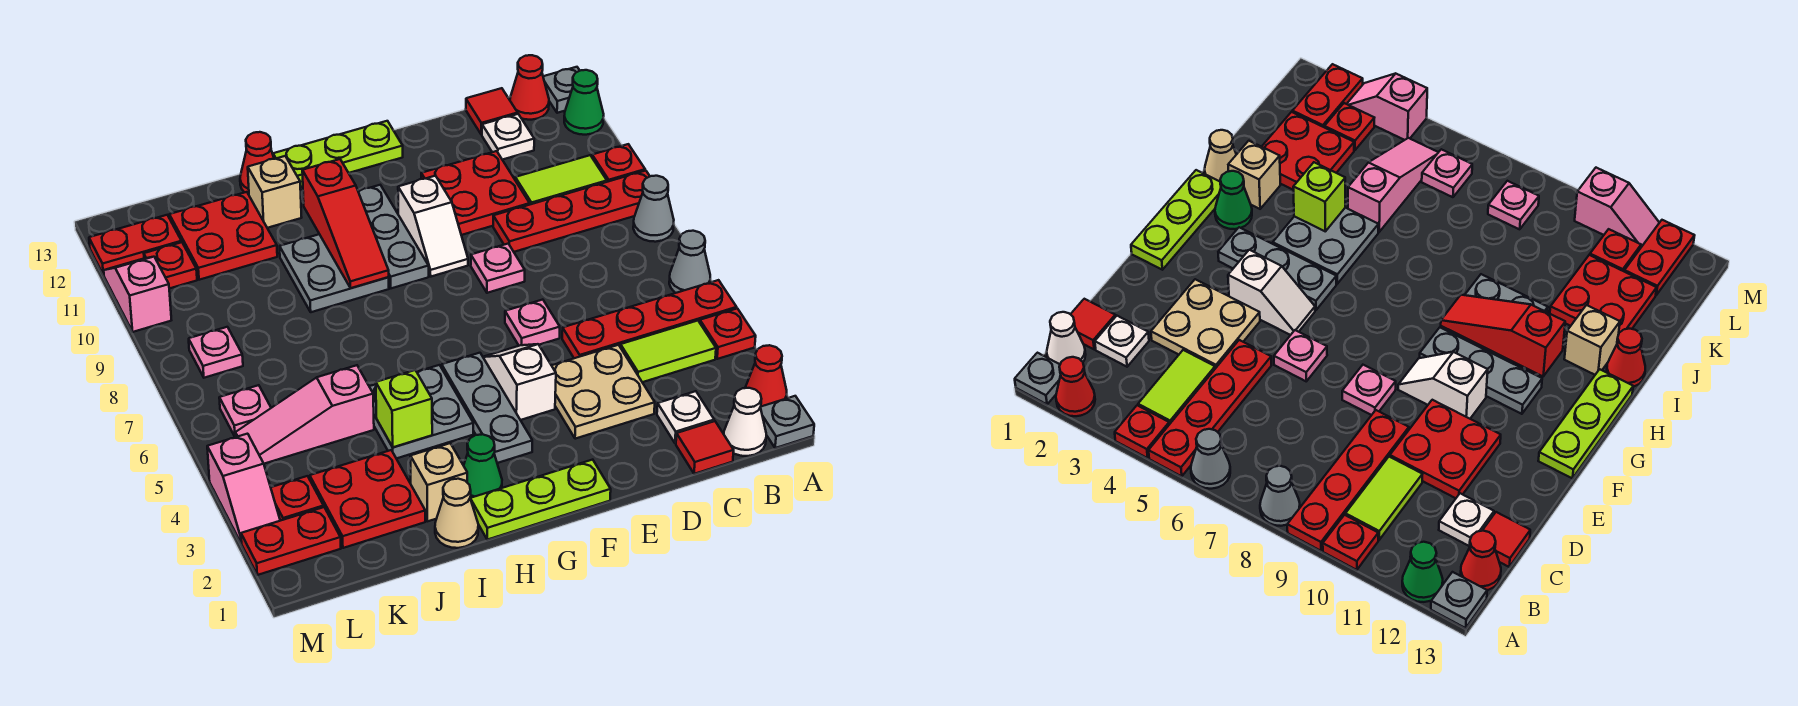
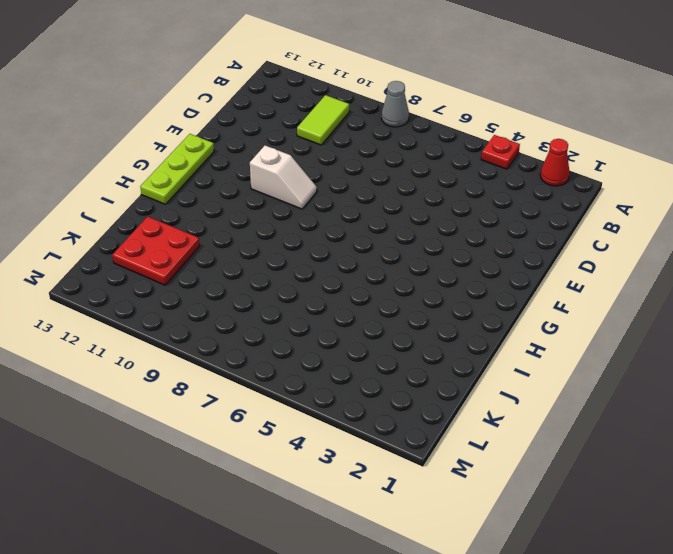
none -> grey 1x1 plate [761,396,814,448]
none -> red 1x4 plate [562,280,737,358]
none -> grey 1x1 cone [669,231,710,293]
none -> red 1x4 plate [493,171,650,252]

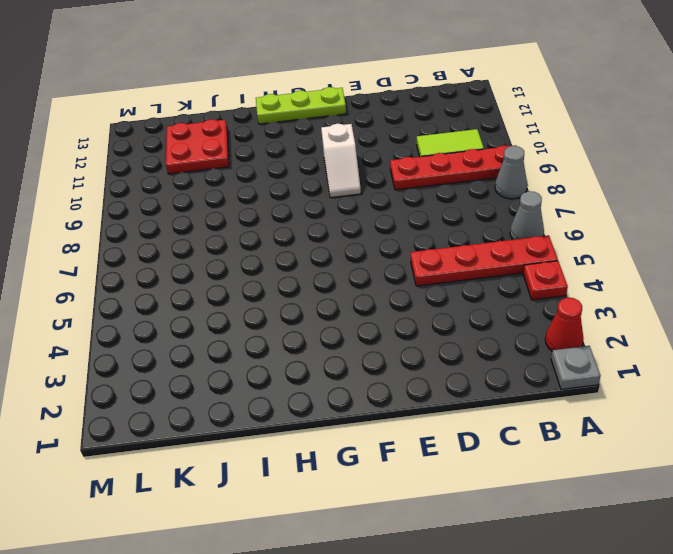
none -> red 1x1 plate [592,144,645,182]
none -> green 1x1 cone [564,70,604,135]
none -> grey 1x1 plate [543,67,580,113]
none -> white 1x1 cone [724,388,766,456]

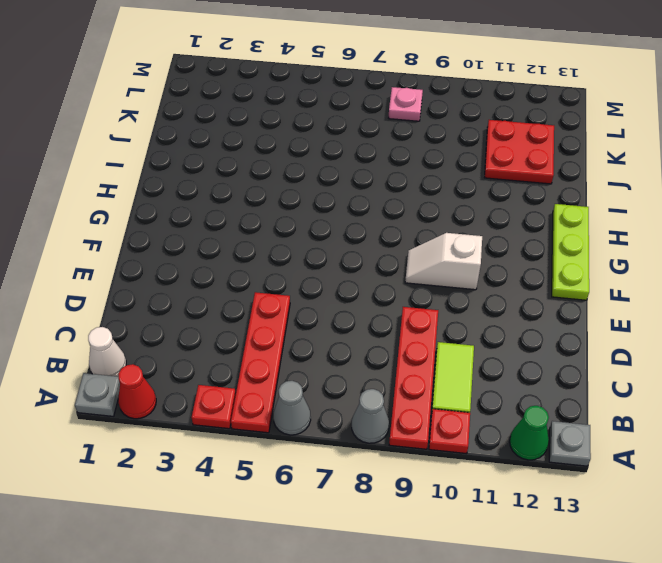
none -> lime 1x2 tile [620,321,716,382]
none -> red 1x1 cone [510,55,549,120]
none -> red 1x1 tile [676,421,734,474]
none -> white 1x1 plate [657,391,714,443]

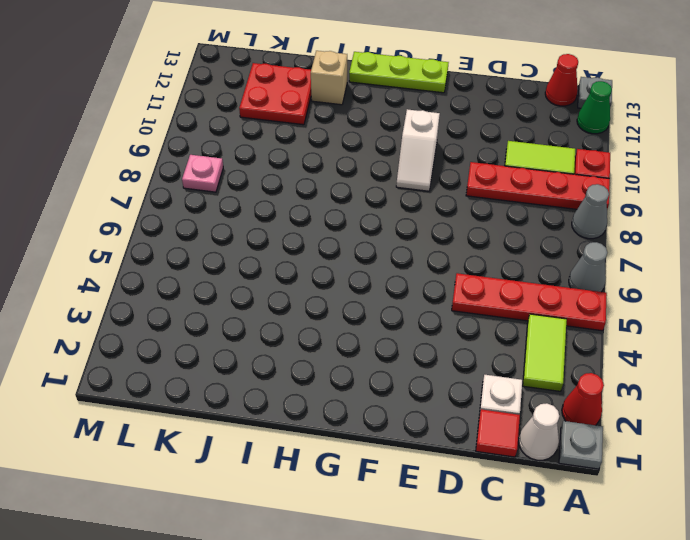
lime 1x2 tile [523,314,567,391] -> lime 1x2 tile turned to [620,321,716,382]
none -> red 1x1 plate [700,308,756,359]
none -> white 1x1 plate [482,114,534,160]
none -> red 1x1 tile [466,88,518,135]
none -> tan 2x2 plate [552,345,655,439]

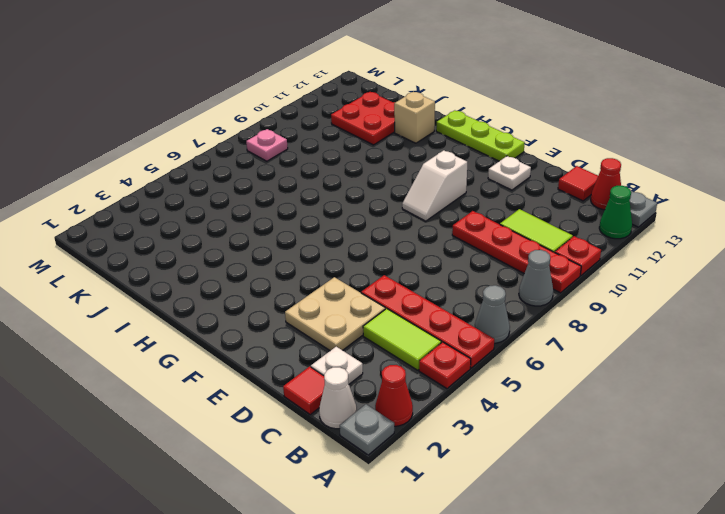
white 1x1 plate [488,156,531,190] -> white 1x1 plate moved to [482,114,534,160]
none -> red 2x2 plate [421,151,530,235]
none -> pink 1x1 plate [505,300,560,346]
none -> pink 1x1 plate [471,244,525,293]
none -> lime 1x3 plate [470,460,611,540]

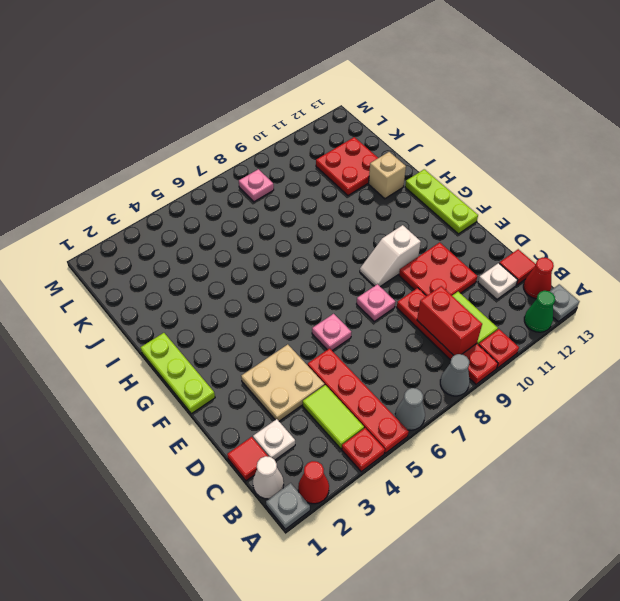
red 1x2 brick [417,286,482,355] -> none
none -> white 1x2 slope [483,344,556,420]
none -> grey 1x3 plate [442,353,532,463]
none -> grey 1x3 plate [358,185,429,288]
none -> green 1x1 cone [464,434,502,498]

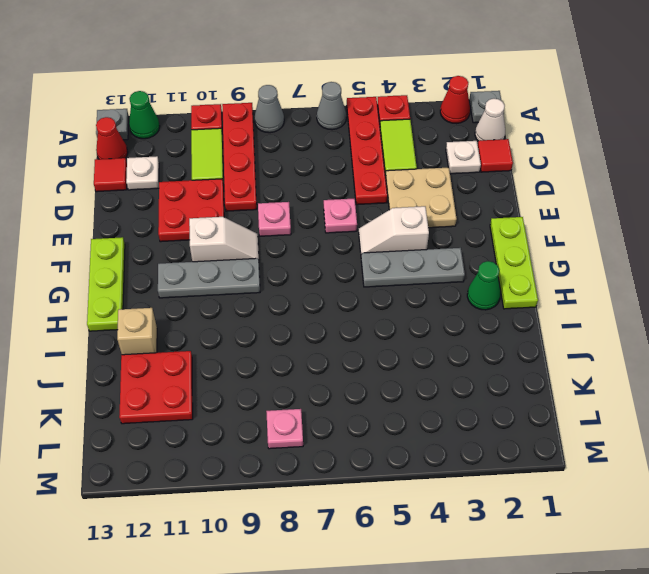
none -> grey 2x2 plate [369,365,473,459]
none -> grey 2x2 plate [280,234,389,312]
none -> tan 1x1 cone [435,479,478,548]
none -> tan 1x1 brick [410,443,467,521]

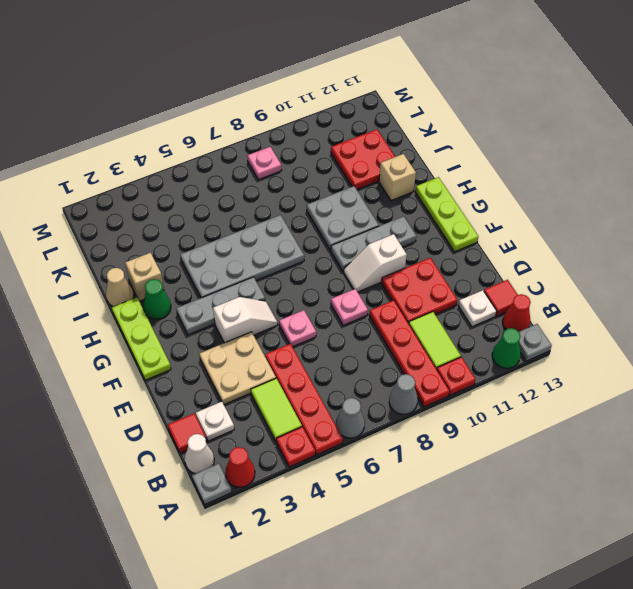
grey 2x4 plate [180,215,304,298] -> grey 2x2 plate [369,365,473,459]
none -> red 1x1 cone [240,132,274,195]
none -> red 2x2 plate [310,450,425,548]
none -> pink 1x3 slope [235,365,374,464]
none -> red 1x2 plate [241,507,341,575]

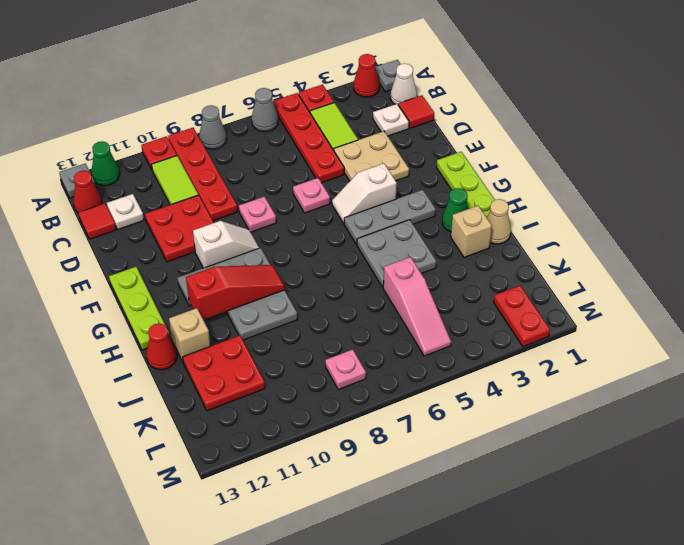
none -> red 2x2 plate [310,450,425,548]
none -> red 1x1 plate [271,476,324,521]
none -> pink 1x1 plate [219,385,271,437]
none -> red 1x1 plate [144,242,197,289]

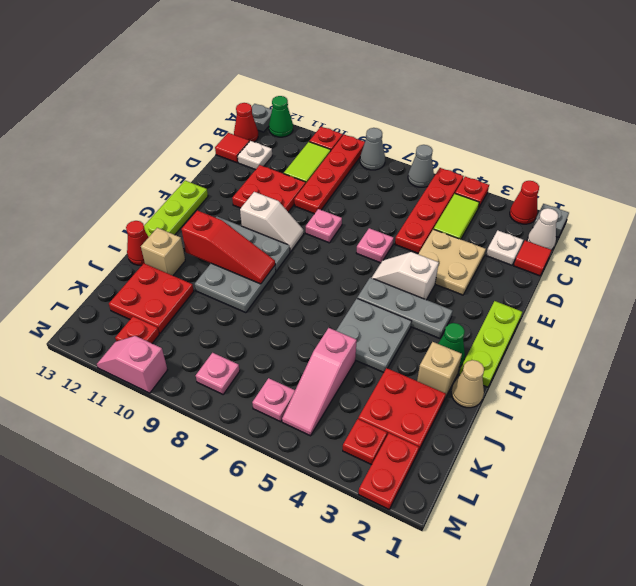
none -> red 1x2 plate [89,215,182,275]
none -> pink 1x2 slope [207,434,280,543]
none -> lime 1x1 brick [376,370,432,447]

